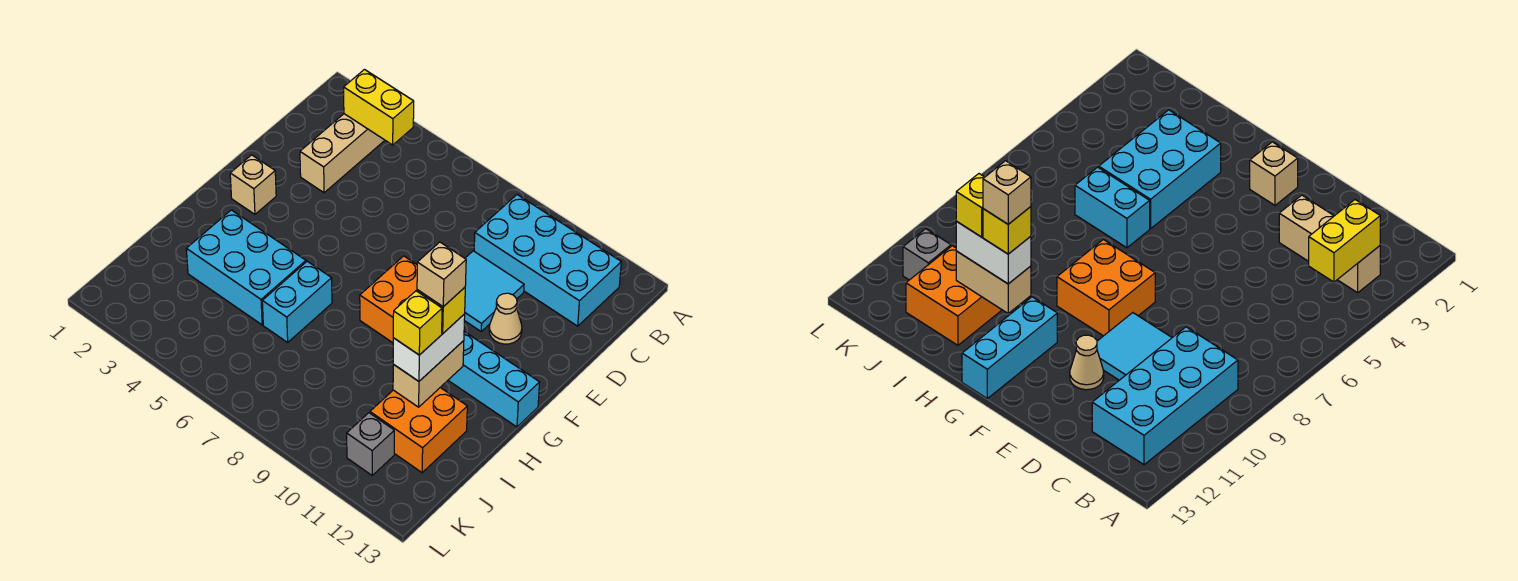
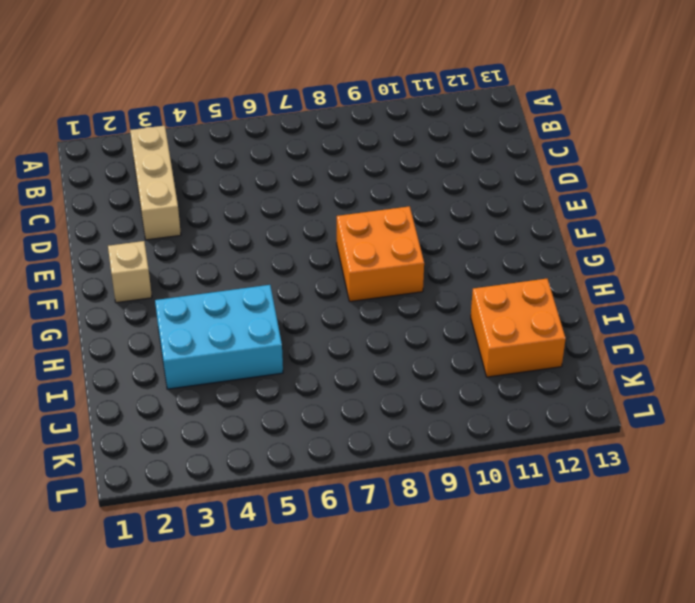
none -> cyan 2x4 brick [474,195,621,326]
none -> cyan 2x2 tile [464,251,524,331]
none -> tan 1x1 cone [489,293,522,344]

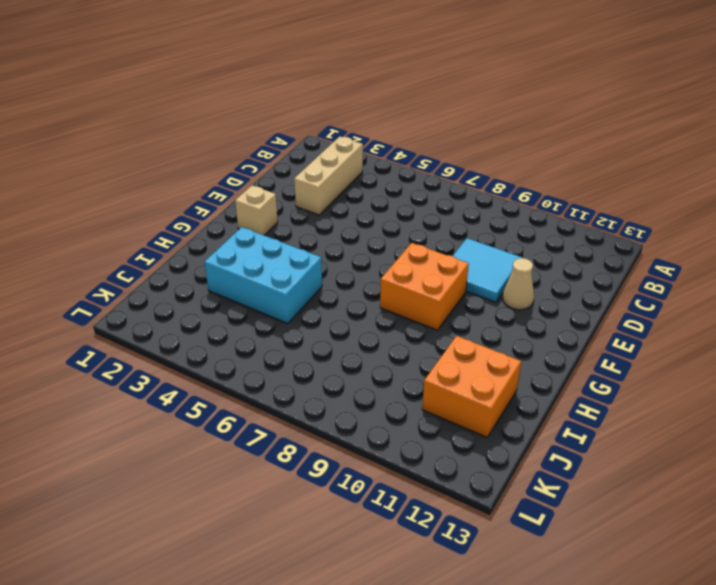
none -> cyan 2x4 brick [474,195,621,326]
none -> cyan 1x3 brick [448,332,540,427]
none -> cyan 1x2 brick [262,261,332,342]

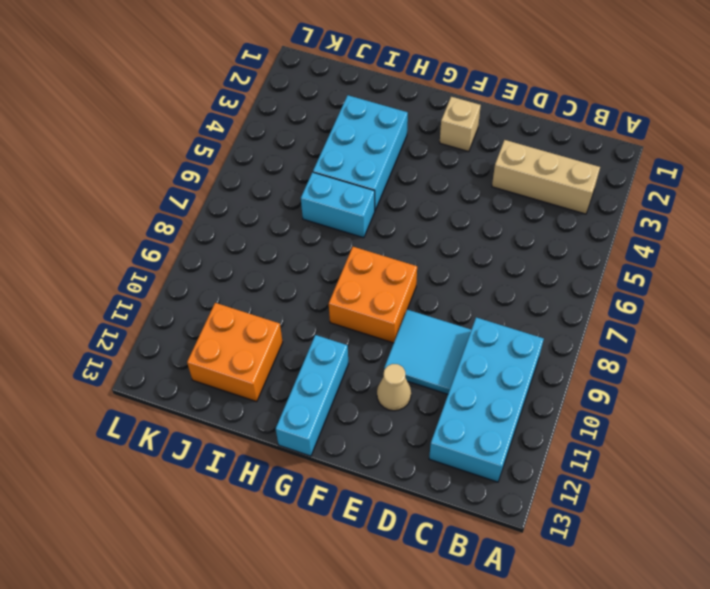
none -> grey 1x1 brick [347,413,394,475]
none -> yellow 1x2 brick [344,70,414,145]
none -> tan 1x2 brick [393,341,464,407]

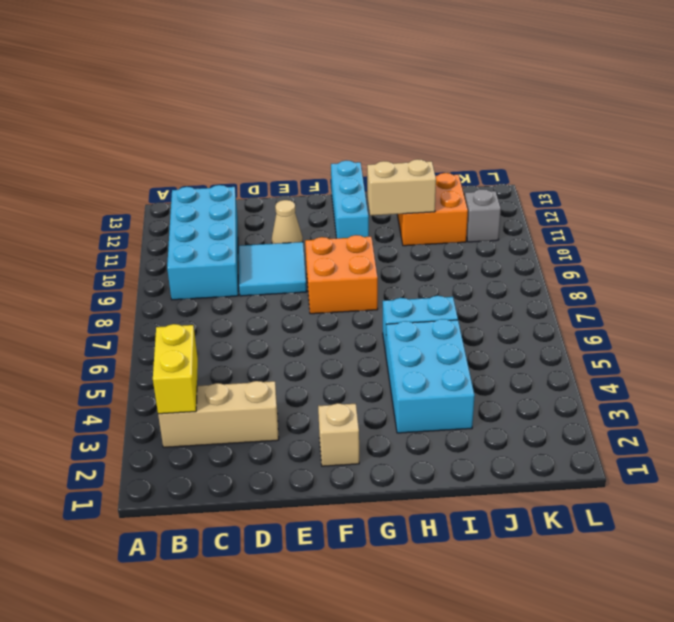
none -> white 1x2 brick [393,314,465,381]
none -> yellow 1x1 brick [417,288,465,333]
none -> yellow 1x1 brick [393,291,442,355]

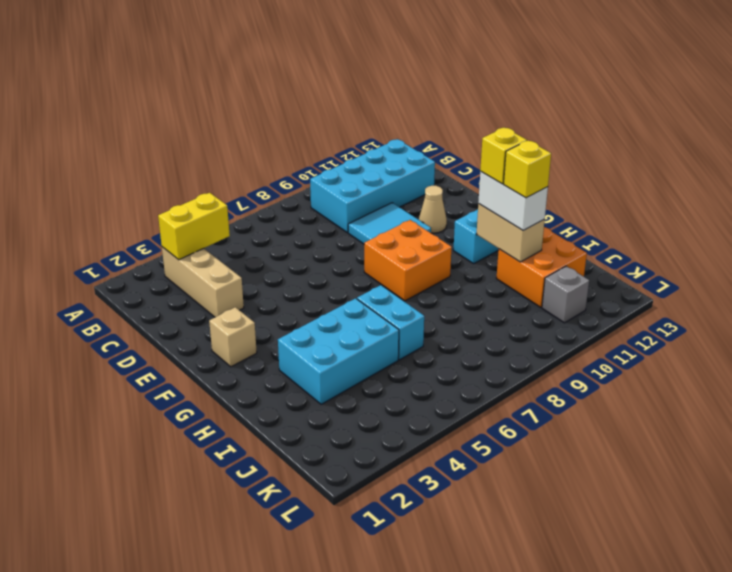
none -> tan 1x1 brick [417,242,466,307]

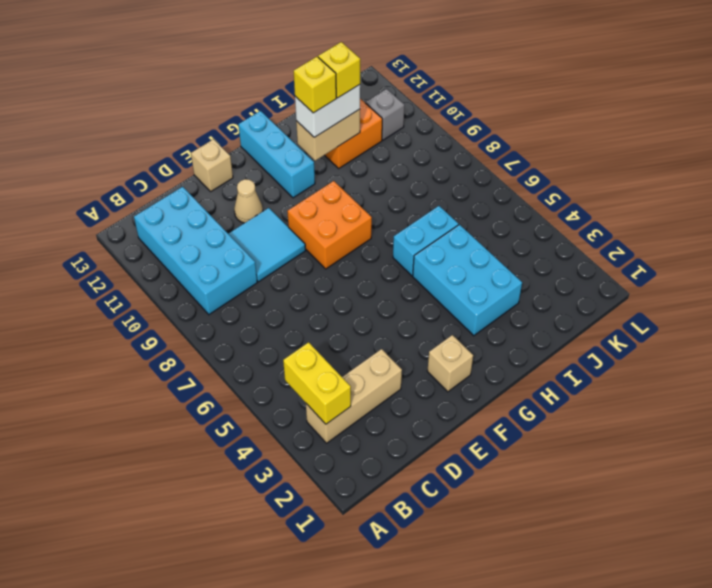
tan 1x1 brick [191,139,233,191] -> tan 1x1 brick moved to [417,242,466,307]

